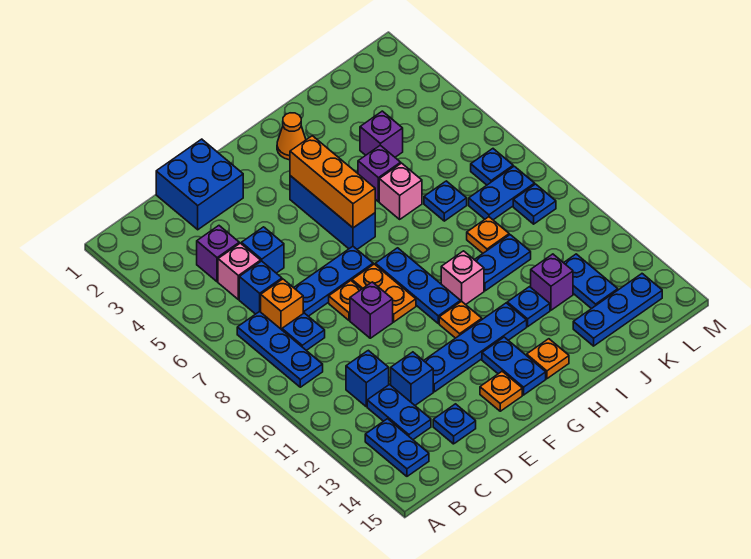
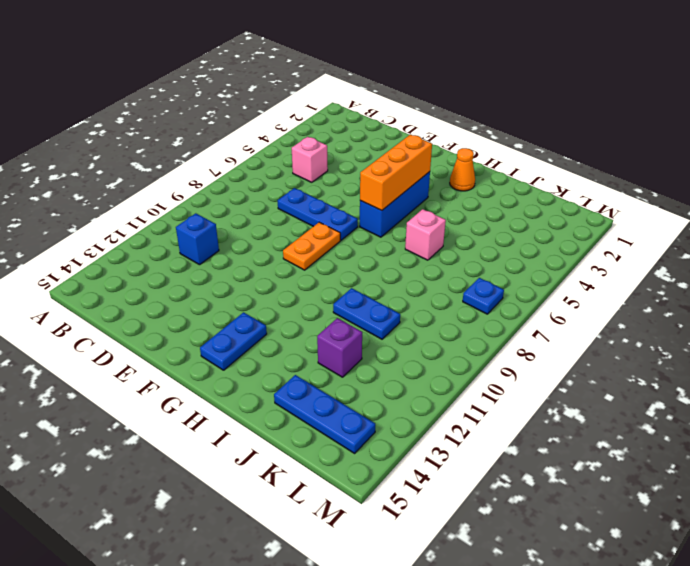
none -> blue 1x3 plate [237,311,323,387]
none -> blue 1x2 plate [365,419,429,476]
none -> purple 1x1 brick [197,226,239,282]
none -> blue 1x1 brick [239,261,282,314]

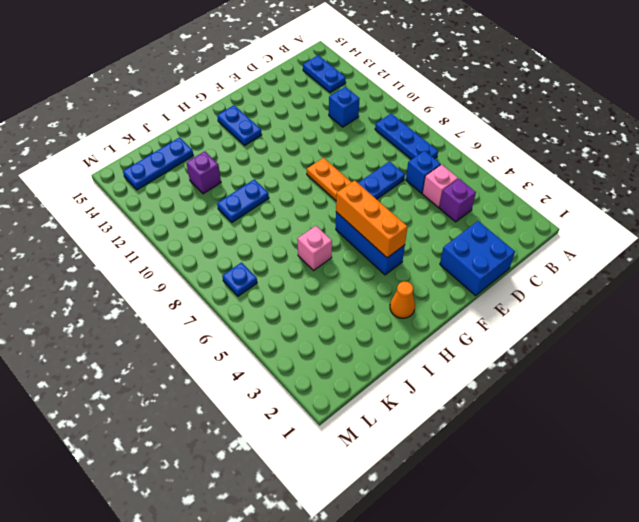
none -> orange 1x1 brick [261,279,303,330]
none -> blue 1x1 plate [282,313,325,350]
none -> blue 1x2 plate [367,385,431,439]
none -> blue 1x1 brick [241,227,284,273]

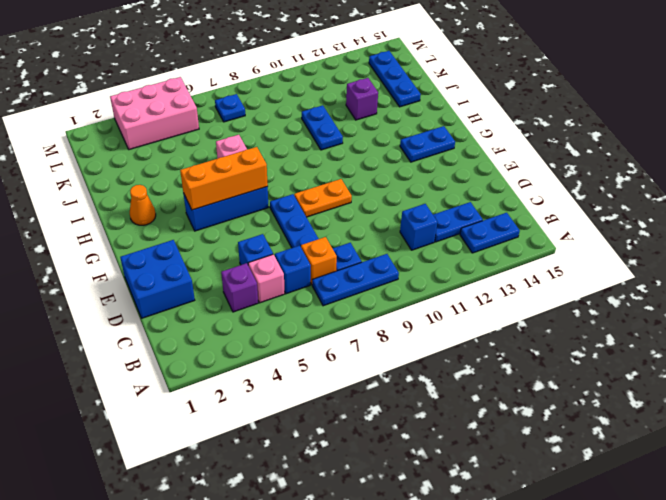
pink 2x3 brick [110,77,199,150] -> none
none -> blue 1x1 brick [391,352,433,405]
none -> blue 1x1 plate [433,404,476,444]
none -> orange 1x1 plate [329,281,361,320]
none -> purple 1x1 brick [350,282,393,338]

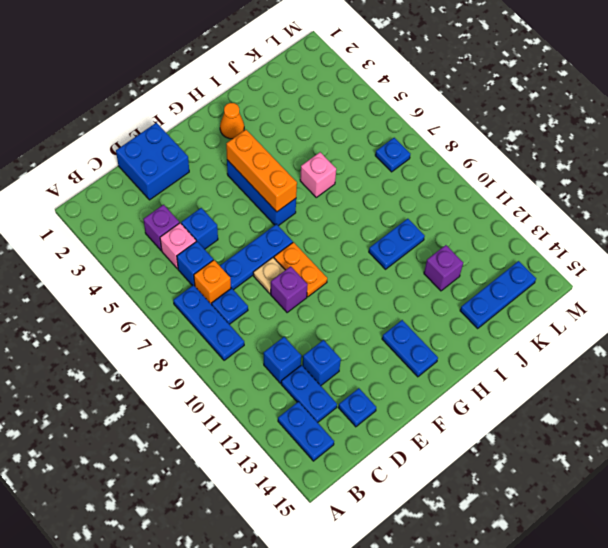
tan 1x1 plate [253,258,285,294] -> orange 1x1 plate [329,281,361,320]
none -> blue 1x4 plate [424,303,527,392]
none -> orange 1x1 plate [480,371,522,411]
none -> blue 1x3 plate [375,248,461,323]
none -> orange 1x1 plate [439,301,482,338]

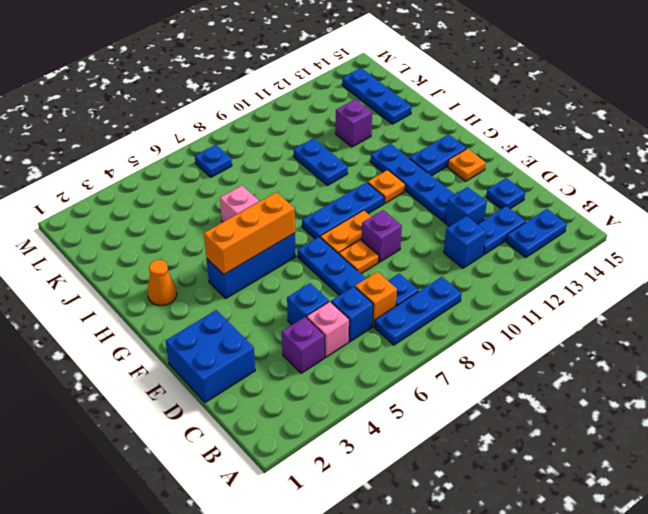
none -> pink 1x1 brick [441,251,484,305]
none -> orange 1x1 plate [527,339,569,379]
none -> purple 1x1 brick [358,145,401,202]
none -> blue 1x1 plate [507,287,550,327]

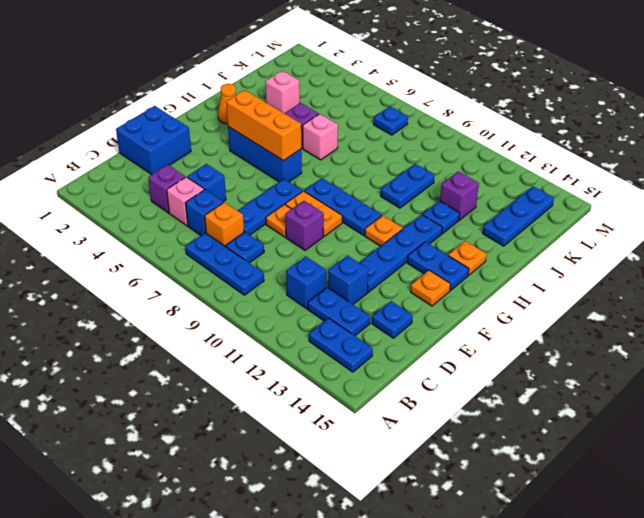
pink 1x1 brick [265,71,300,113] -> pink 1x1 brick moved to [441,251,484,305]
none -> purple 1x1 brick [360,111,403,157]
none -> blue 1x1 plate [424,181,467,221]
none -> orange 1x1 plate [467,217,509,253]
none -> blue 1x2 plate [469,166,535,220]

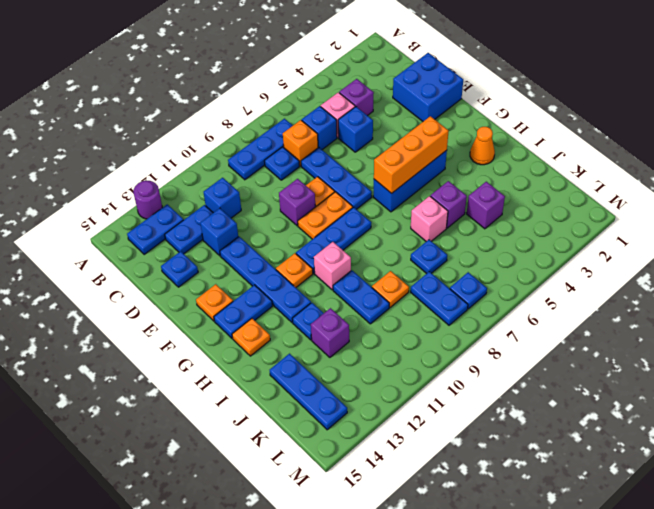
purple 1x1 round brick [133,181,162,219] -> none
none -> blue 1x2 plate [564,254,618,309]
none -> blue 1x1 plate [513,184,556,224]

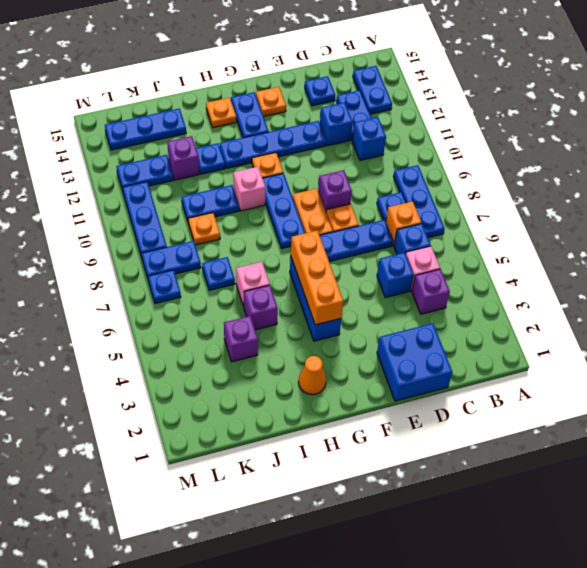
blue 1x2 plate [116,155,174,190] -> blue 1x2 plate turned to [564,254,618,309]
blue 1x3 plate [122,182,167,256] -> blue 1x1 plate [513,184,556,224]

